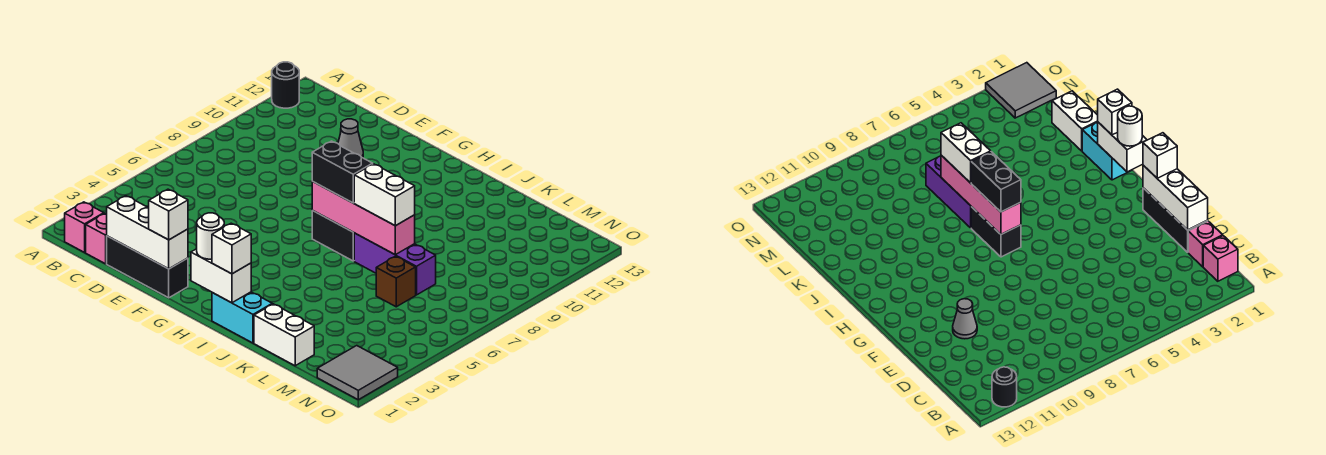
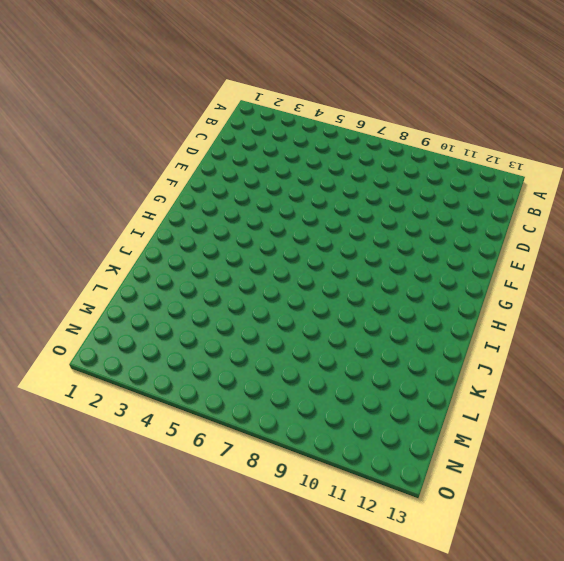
none -> black 1x1 round brick [272,62,299,108]
none -> pink 1x1 brick [65,202,104,252]
none -> pink 1x1 brick [86,213,107,264]

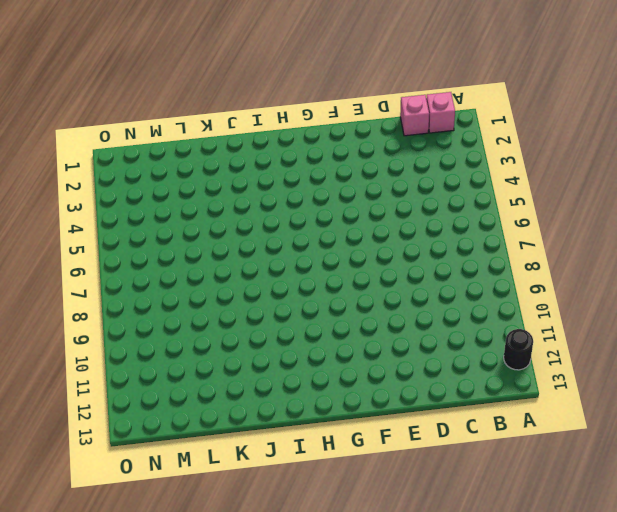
none -> black 1x3 brick [107,236,188,298]
none -> grey 1x1 cone [338,119,363,158]
none -> black 1x2 brick [312,210,354,261]

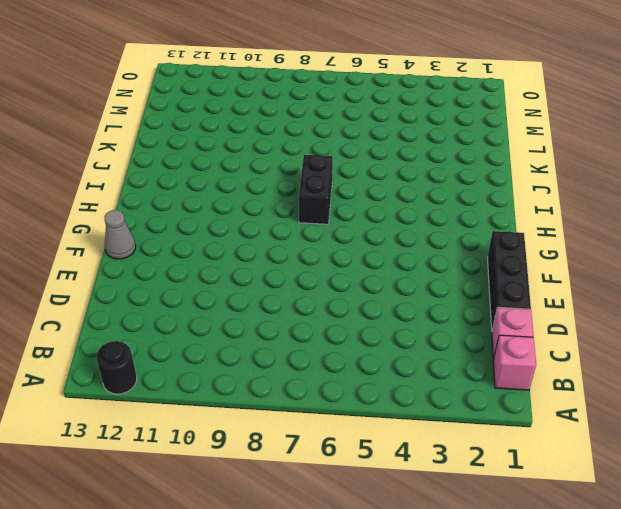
grey 1x1 cone [104,210,136,259] -> grey 1x1 cone moved to [338,119,363,158]
none -> cyan 1x2 brick [212,292,272,343]
none -> purple 1x3 brick [354,233,436,295]
none -> white 1x2 brick [254,304,314,366]

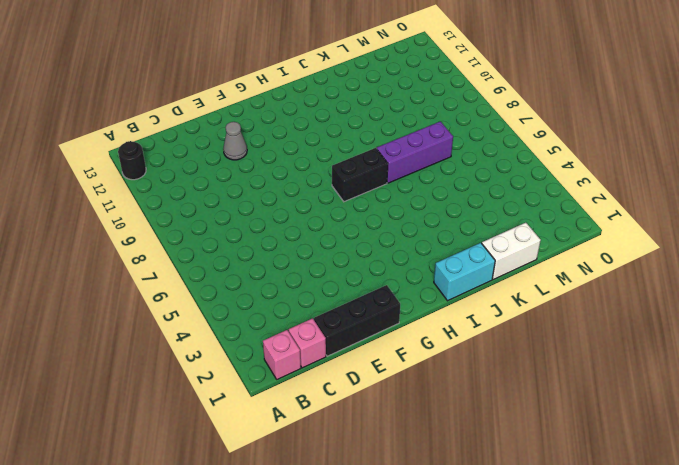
none -> brown 1x1 brick [376,256,416,307]
none -> grey 2x2 tile [317,346,398,400]
none -> white 1x3 brick [107,196,188,269]

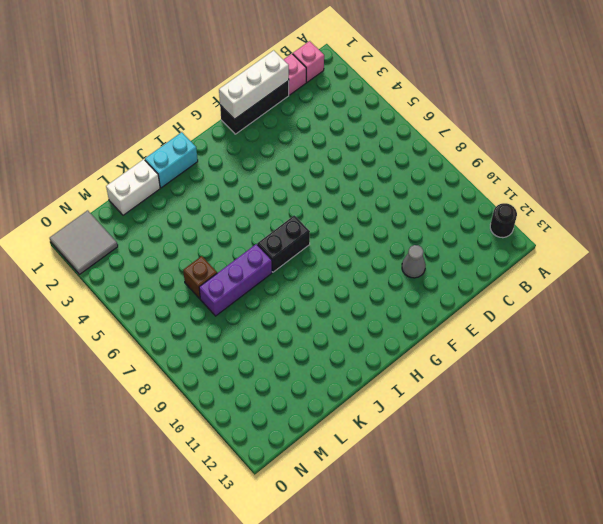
none -> white 1x2 brick [191,249,251,303]
none -> pink 1x4 brick [312,181,415,255]
none -> white 1x1 brick [149,189,188,240]

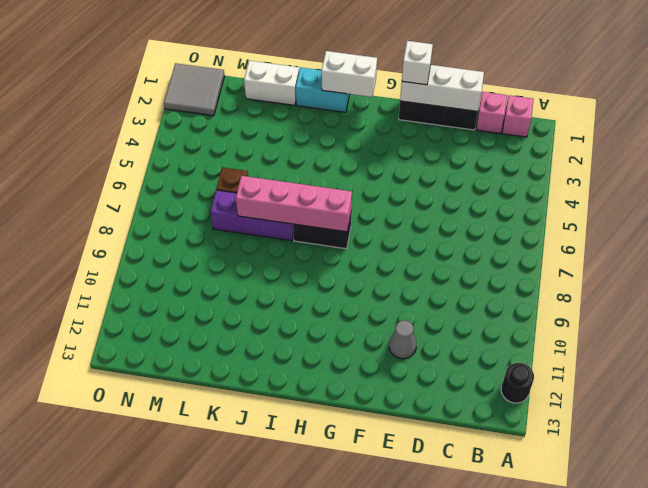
none -> white 1x1 round brick [196,213,224,259]
none -> black 1x2 brick [312,141,373,203]
none -> white 1x1 brick [212,223,251,274]

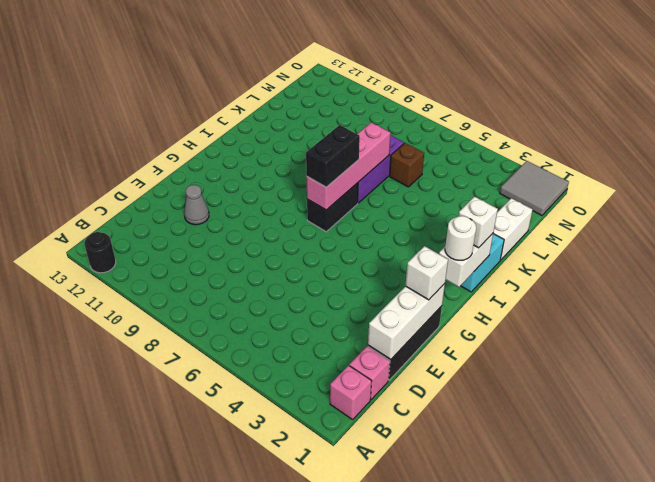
none -> white 1x2 brick [354,164,415,226]

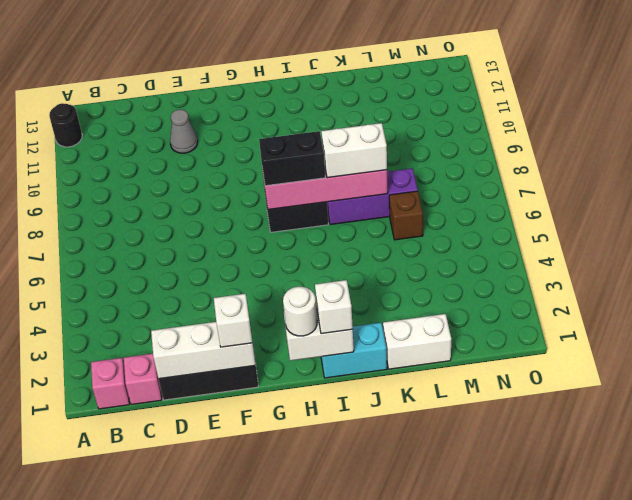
none -> grey 2x2 tile [317,346,398,400]

